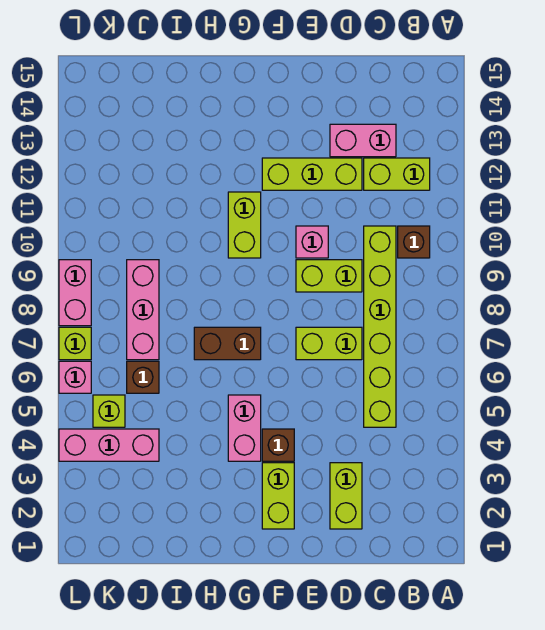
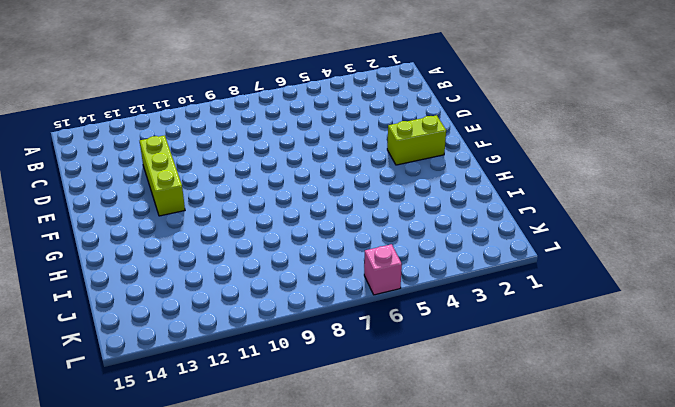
none -> brown 1x1 brick [398,226,430,258]
none -> lime 1x2 brick [364,158,430,190]
none -> lime 1x6 brick [364,226,396,427]

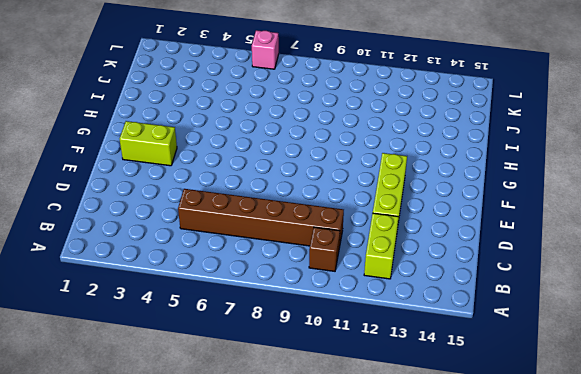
brown 1x6 brick [178,189,344,248] -> lime 1x6 brick [364,226,396,427]
none -> pink 1x2 brick [330,124,396,157]
none -> lime 1x2 brick [330,463,362,529]
none -> lime 1x2 brick [296,327,362,360]

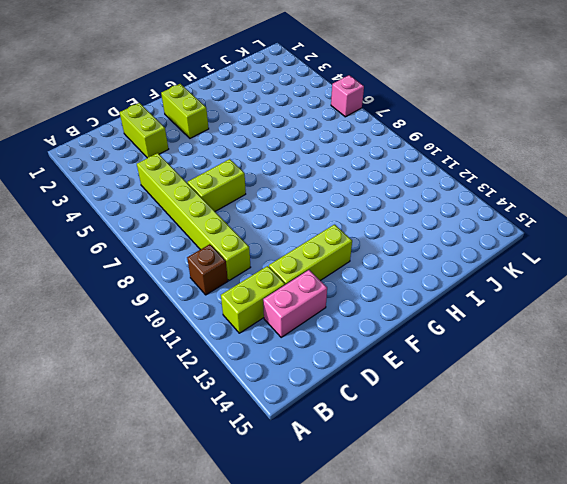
none -> lime 1x2 brick [296,260,362,292]
none -> pink 1x1 brick [296,226,328,258]
none -> brown 1x1 brick [262,429,294,461]

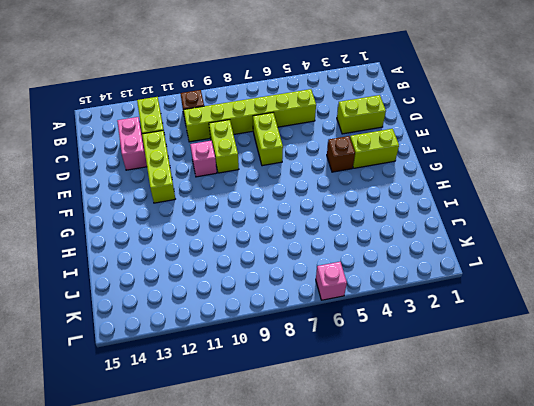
none -> pink 1x2 brick [228,395,261,461]
none -> brown 1x2 brick [194,327,261,360]
none -> lime 1x2 brick [228,192,261,258]

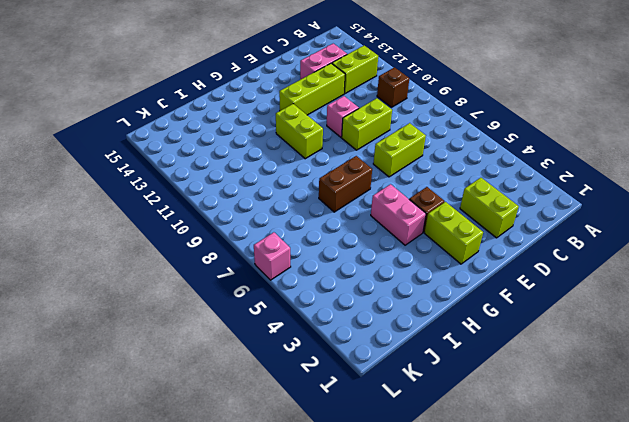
none -> lime 1x6 brick [364,226,396,427]
none -> pink 1x3 brick [59,429,159,461]
none -> brown 1x1 brick [127,361,159,393]

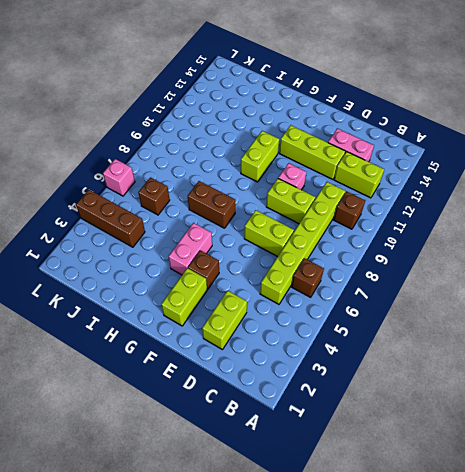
brown 1x1 brick [291,258,324,297] -> none
brown 1x3 brick [76,190,145,247] -> pink 1x3 brick [59,429,159,461]
none -> pink 1x3 brick [127,260,159,360]
none -> lime 1x1 brick [93,395,125,427]
none -> lime 1x1 brick [59,327,91,360]

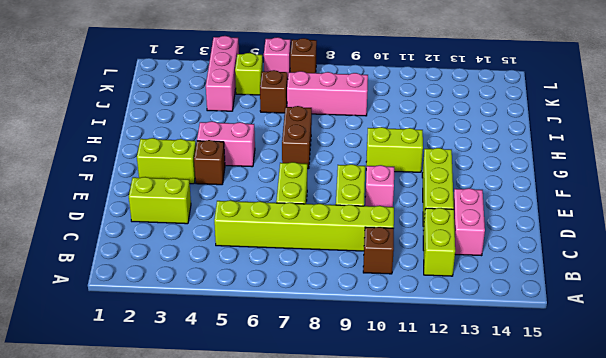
brown 1x1 brick [290,38,317,73] -> lime 1x1 brick [59,327,91,360]
none -> pink 1x2 brick [59,260,91,326]

